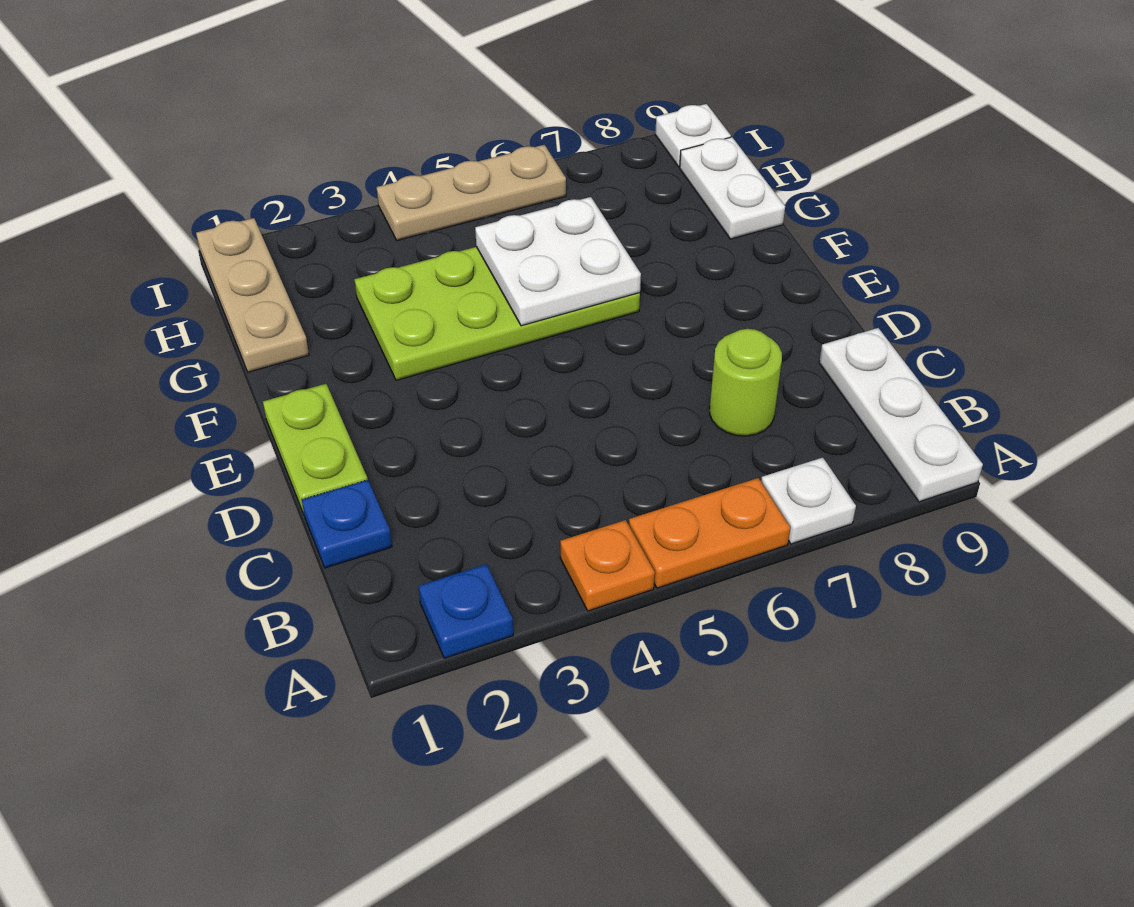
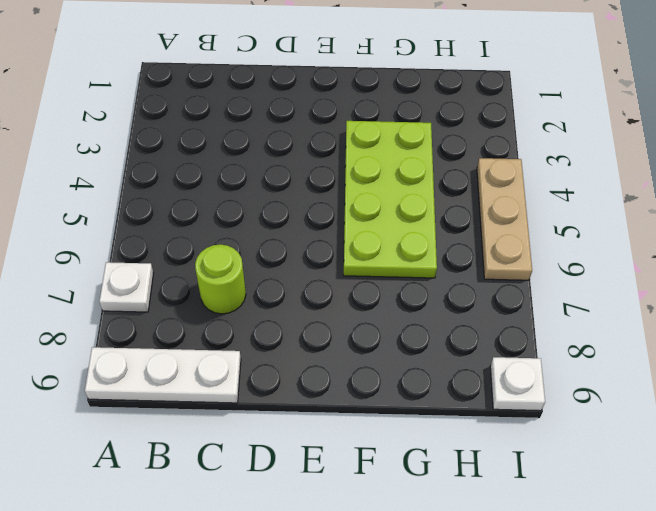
none -> blue 1x1 plate [419,564,513,658]
none -> orange 1x1 plate [560,520,655,611]
none -> orange 1x2 plate [629,478,790,588]

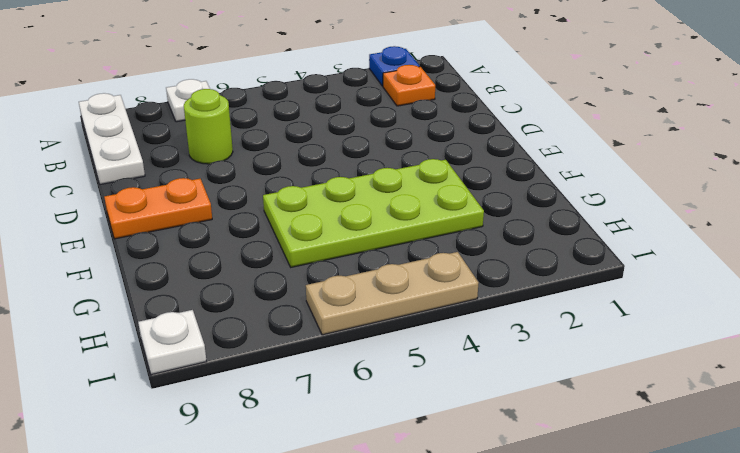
orange 1x1 plate [383,65,435,106] -> orange 1x1 plate moved to [560,520,655,611]
orange 1x2 plate [104,178,212,239] -> orange 1x2 plate moved to [629,478,790,588]
none -> blue 1x1 plate [302,480,392,568]
none -> lime 1x2 plate [263,384,368,514]
none -> tan 1x3 plate [196,218,309,372]

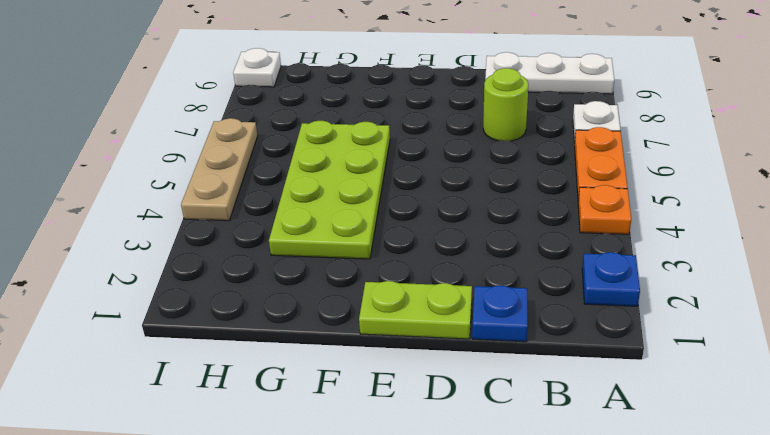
none -> tan 1x3 plate [196,218,309,372]
none -> white 1x2 plate [680,137,785,239]
none -> white 2x2 plate [475,197,641,326]

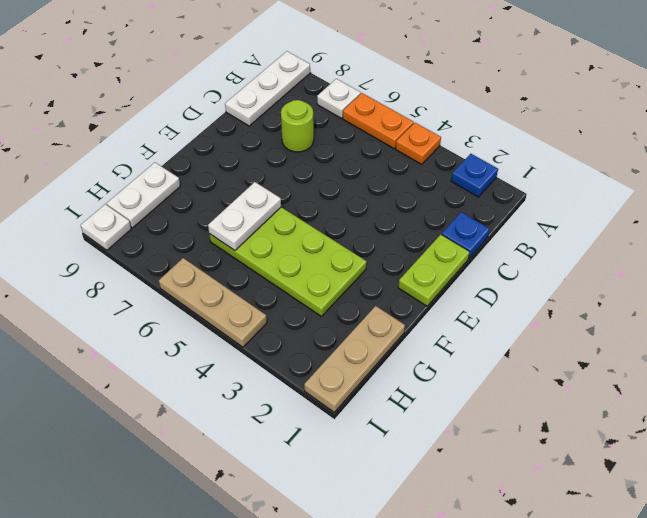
white 1x2 plate [208,182,281,250] -> white 2x2 plate [475,197,641,326]

